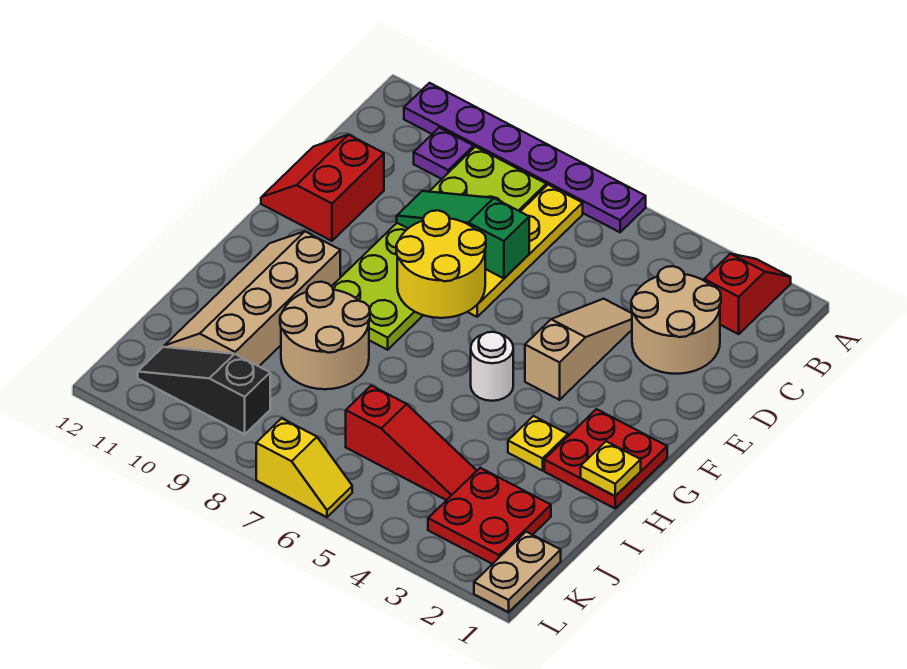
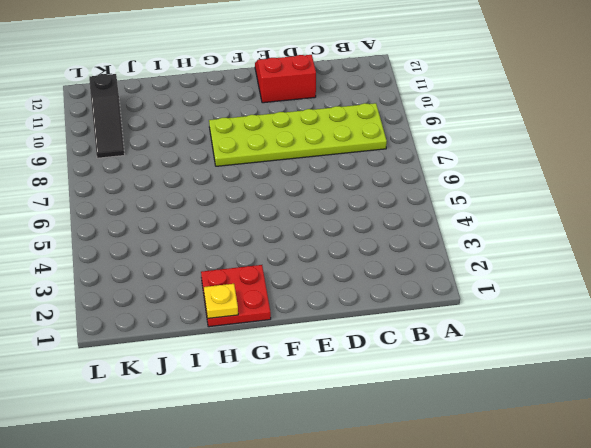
black 1x3 slope [89,74,125,158] -> black 1x3 slope turned to [138,347,270,434]
none -> red 1x2 slope [704,254,791,334]
none -> purple 1x6 plate [404,83,646,232]
none -> yellow 1x4 plate [468,185,583,317]

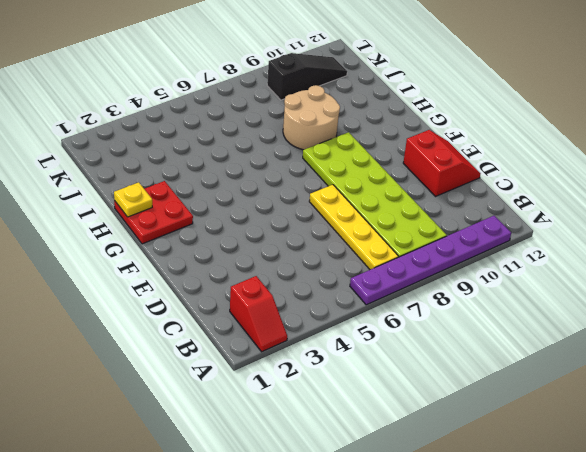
none -> purple 1x1 plate [414,128,474,179]
none -> tan 2x2 round brick [631,266,721,374]
none -> tan 1x3 slope [525,299,632,400]

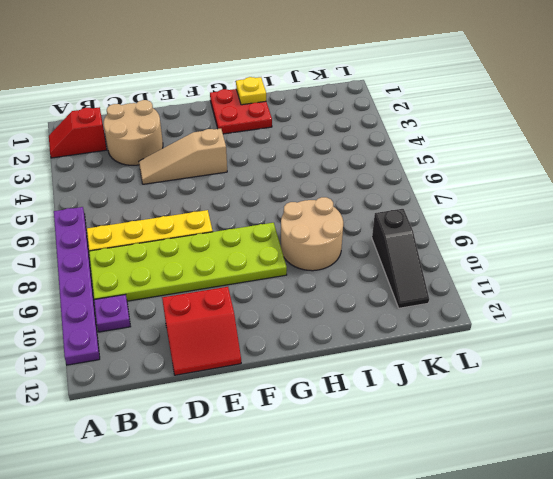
none -> white 1x1 round brick [471,332,513,401]
none -> tan 2x4 slope [164,232,340,366]
none -> yellow 1x1 plate [508,416,568,471]

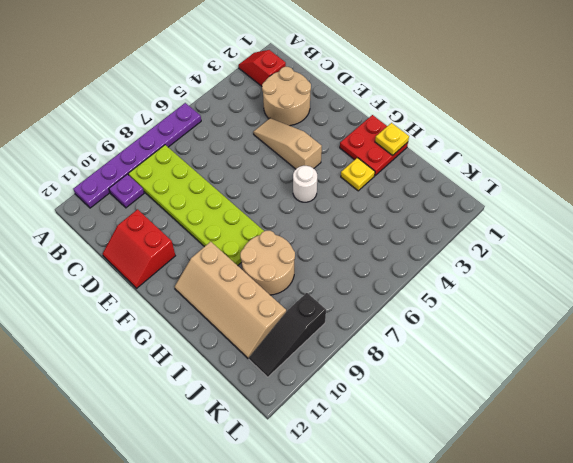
none -> yellow 1x4 plate [468,185,583,317]
none -> red 2x2 plate [428,468,551,564]
none -> red 1x3 slope [346,386,477,500]

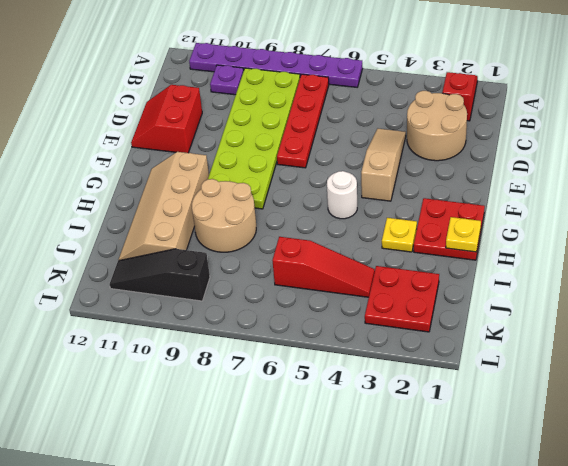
red 1x4 plate [277,74,329,168] -> yellow 1x4 plate [468,185,583,317]
none -> tan 1x2 plate [474,532,561,612]
none -> yellow 1x2 slope [256,418,352,517]
none -> green 1x3 slope [397,191,529,278]

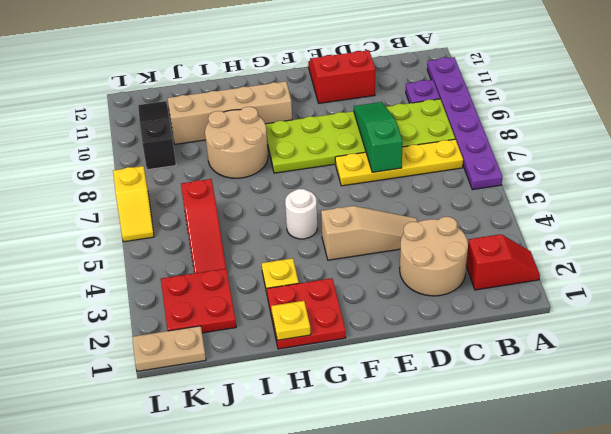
none -> yellow 2x2 round brick [396,210,486,318]

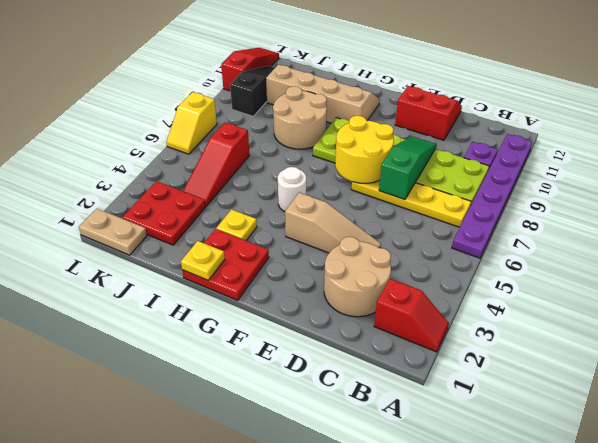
red 1x3 slope [221,48,279,91] -> none

